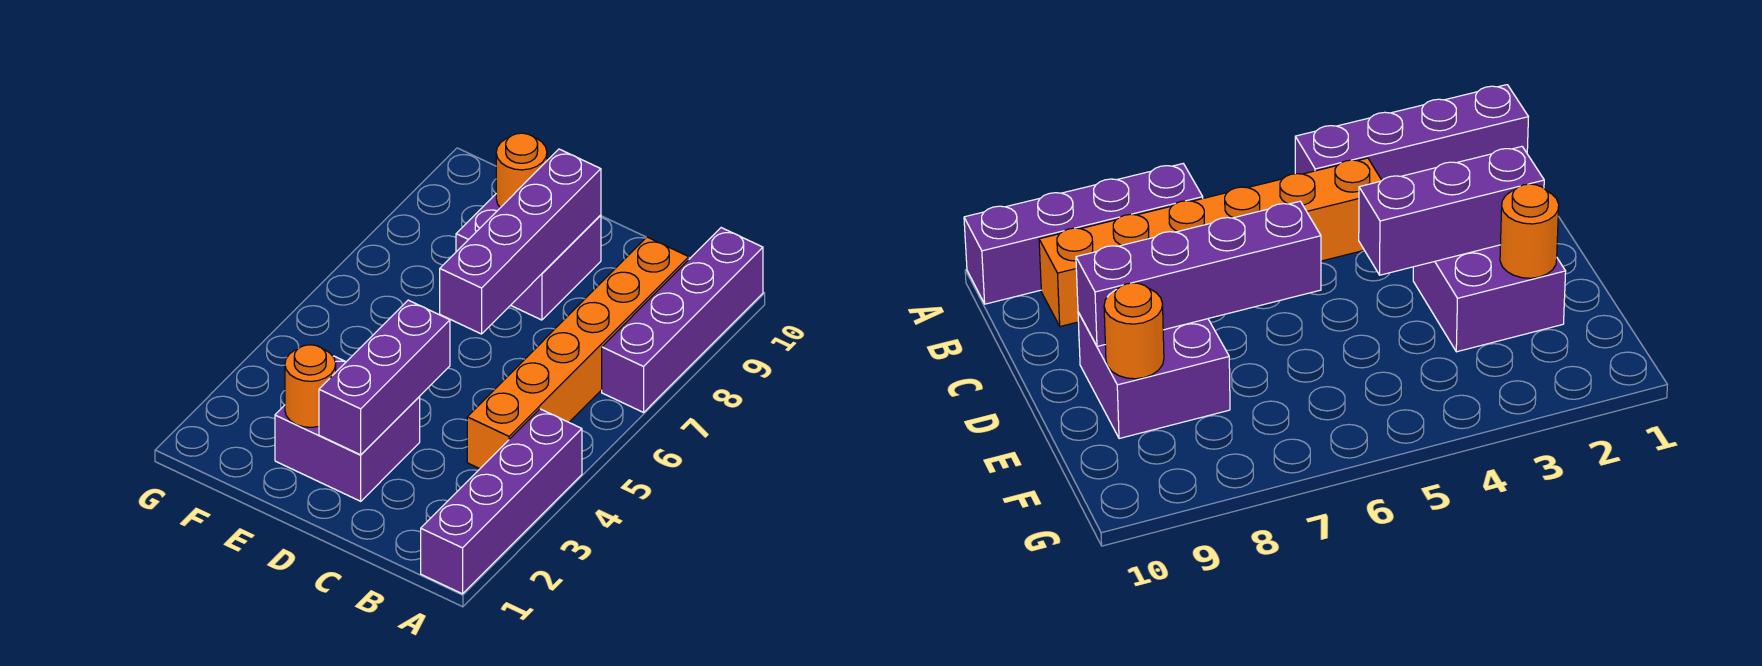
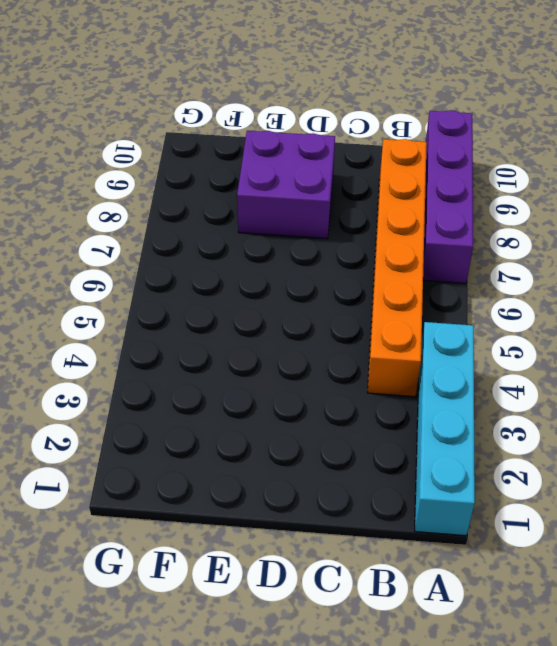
cyan 1x4 brick [415,322,475,536] -> purple 1x4 brick [421,409,582,594]
none -> purple 2x2 brick [275,356,420,501]
none -> purple 1x3 brick [319,300,450,455]

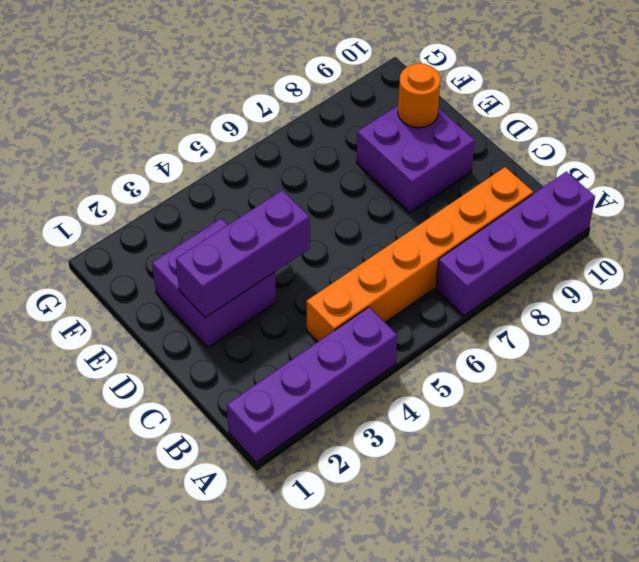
none -> purple 1x4 brick [440,149,601,334]
none -> orange 1x1 round brick [285,345,336,427]

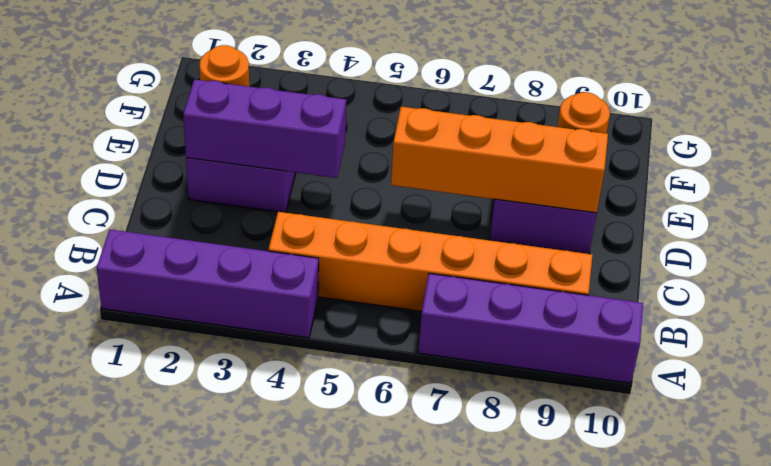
orange 1x4 brick [391,107,608,213] -> purple 1x4 brick [440,149,601,334]

